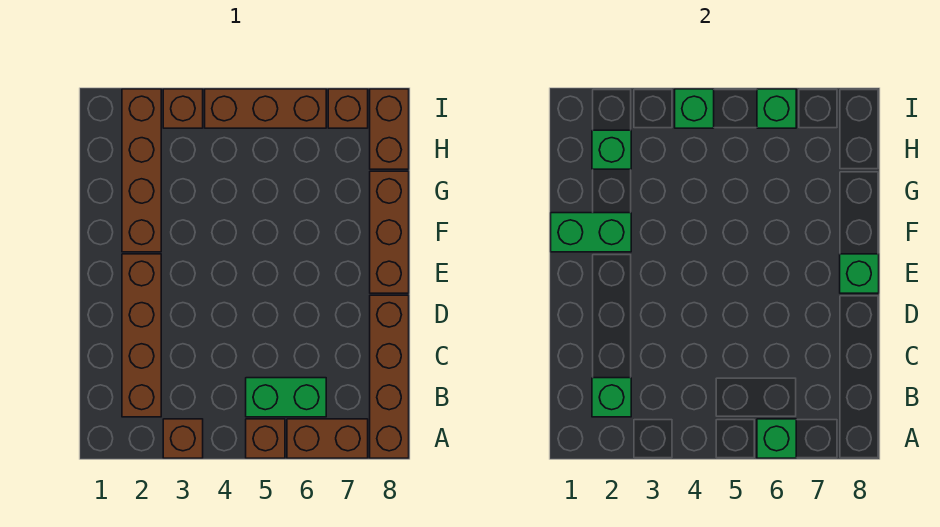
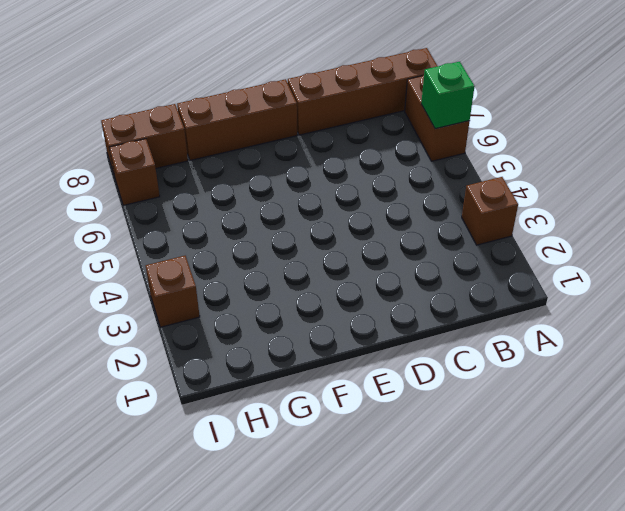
none -> brown 1x1 brick [246,419,285,458]
none -> brown 1x4 brick [122,254,161,417]
none -> green 1x2 brick [246,378,326,417]

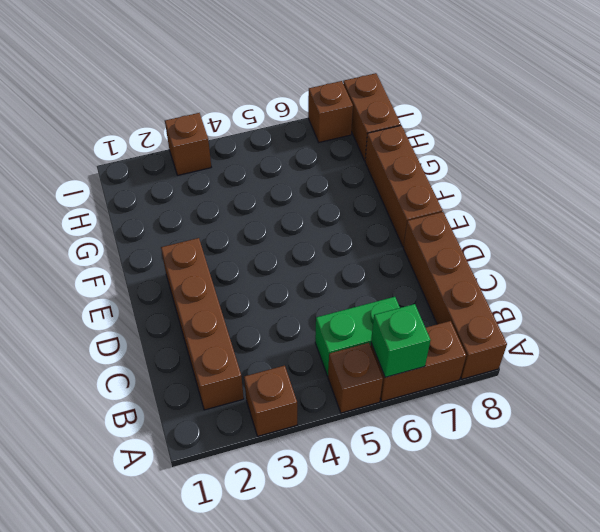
none -> brown 1x4 brick [122,89,161,252]
none -> brown 1x3 brick [205,89,326,128]
none -> green 1x1 brick [592,378,631,417]

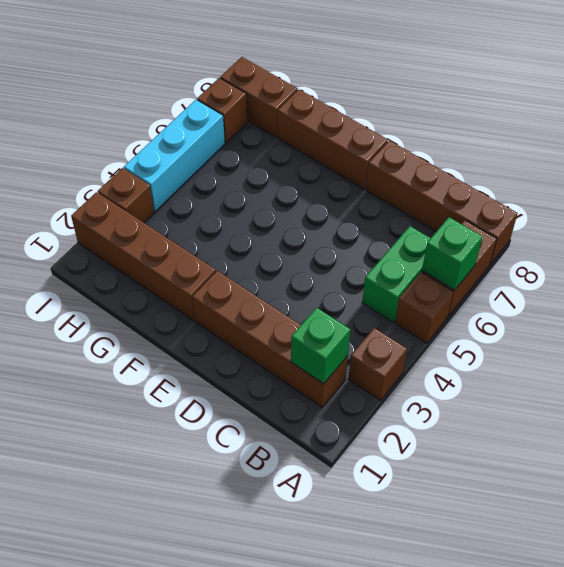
cyan 1x3 brick [124,100,225,211] -> brown 1x3 brick [205,89,326,128]
none -> green 1x1 brick [840,254,879,293]
none -> green 1x2 brick [551,213,631,252]
none -> green 1x1 brick [592,130,631,169]

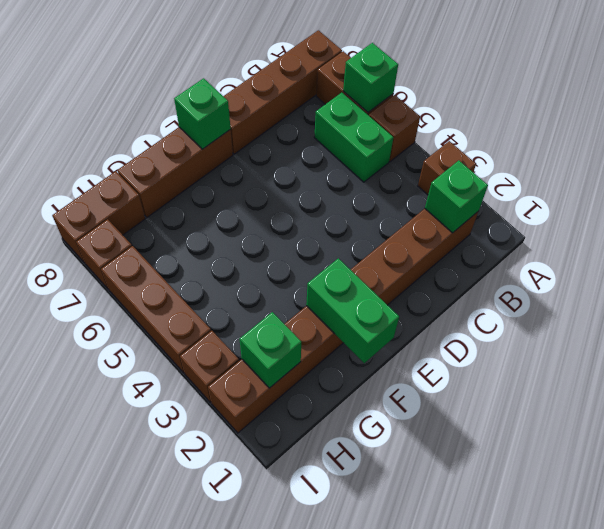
none -> green 1x1 brick [675,89,714,128]
none -> green 1x1 brick [757,89,796,128]

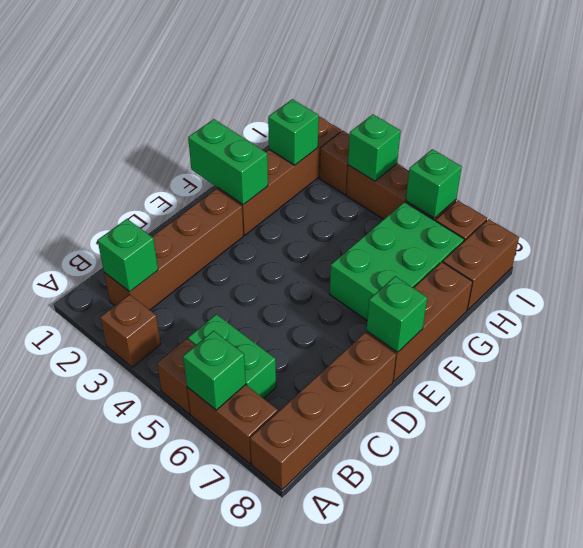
green 2x3 brick [330,202,464,320] -> none

